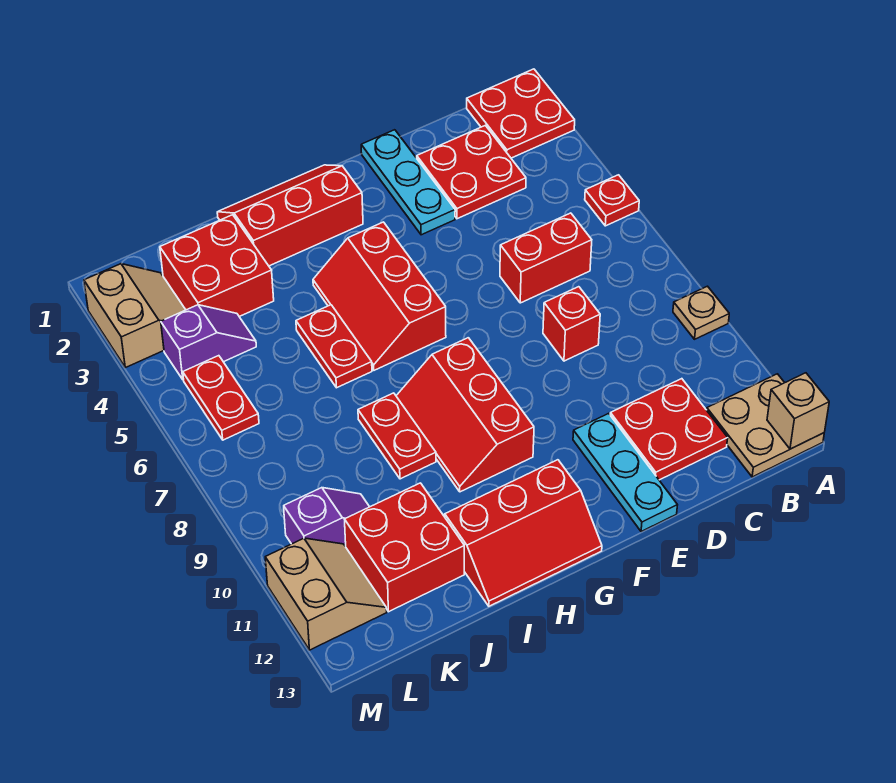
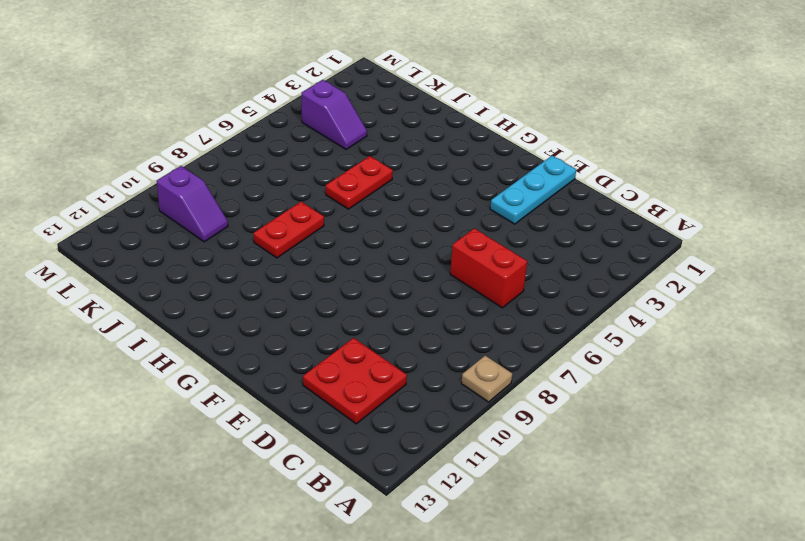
none -> red 2x2 plate [467,69,575,158]
none -> red 1x1 plate [585,175,639,226]
none -> tan 2x2 plate [707,374,824,477]

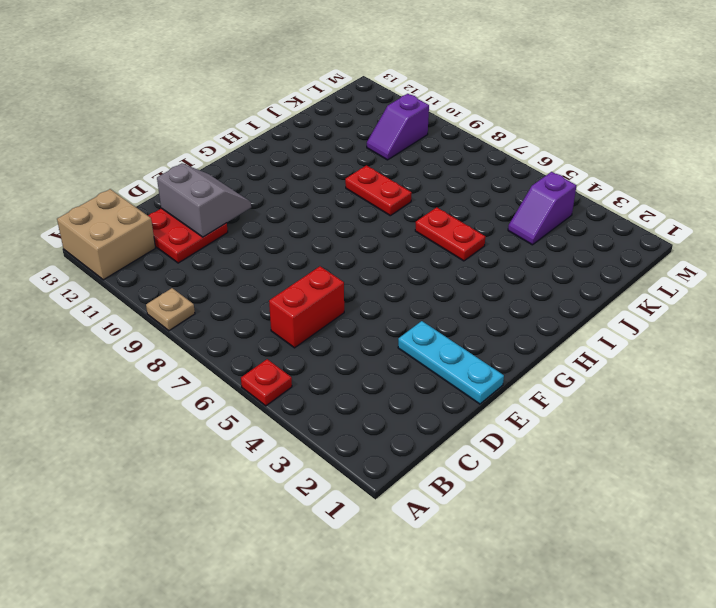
tan 2x2 brick [57,189,155,280] -> tan 2x2 plate [707,374,824,477]
grey 2x2 slope [157,163,251,237] -> none
none -> red 2x2 plate [467,69,575,158]
none -> red 2x2 plate [417,125,526,219]
none -> red 1x1 brick [543,287,600,361]

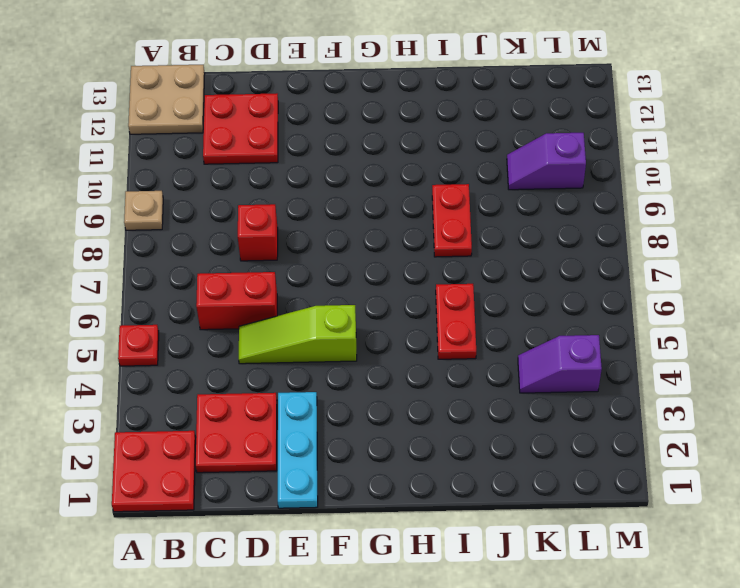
lime 1x3 slope [239,305,357,364] -> none
none -> cyan 1x3 plate [573,413,677,532]
none -> red 2x3 slope [217,165,363,266]
none -> red 2x3 slope [313,222,446,370]

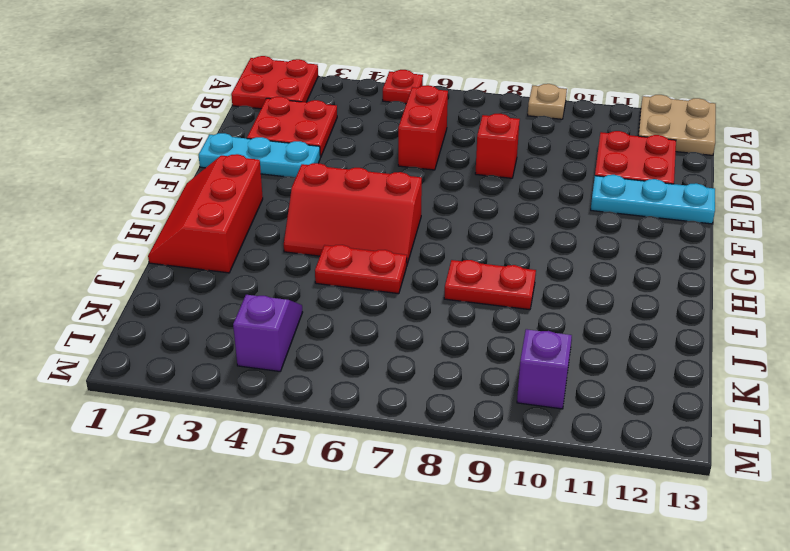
none -> red 2x3 slope [396,338,534,492]
none -> red 2x3 slope [445,460,602,606]
none -> red 2x2 brick [160,215,274,317]

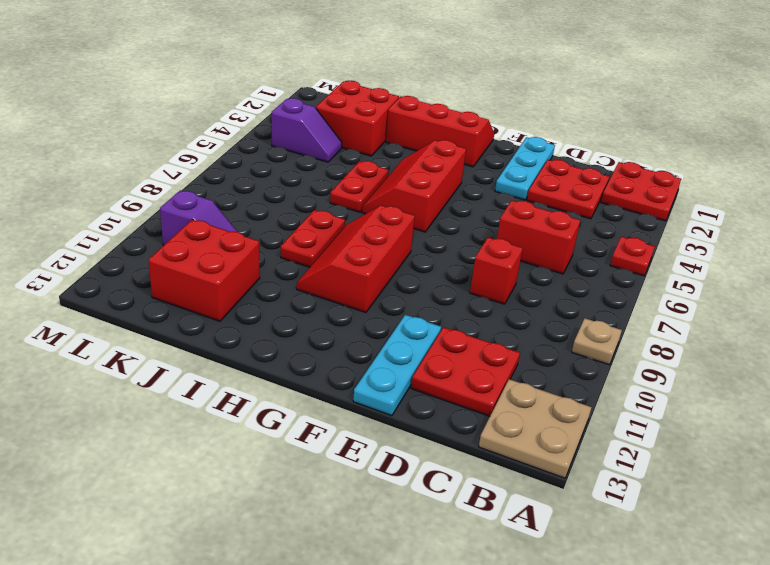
none -> red 2x3 slope [445,460,602,606]
none -> tan 2x2 slope [84,264,186,368]
none -> red 1x2 plate [183,356,259,440]

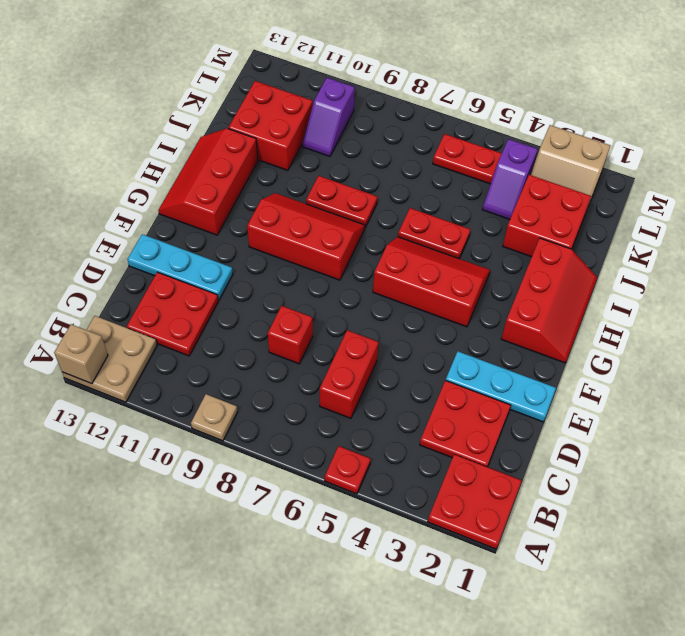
none -> tan 2x2 slope [265,538,387,650]

